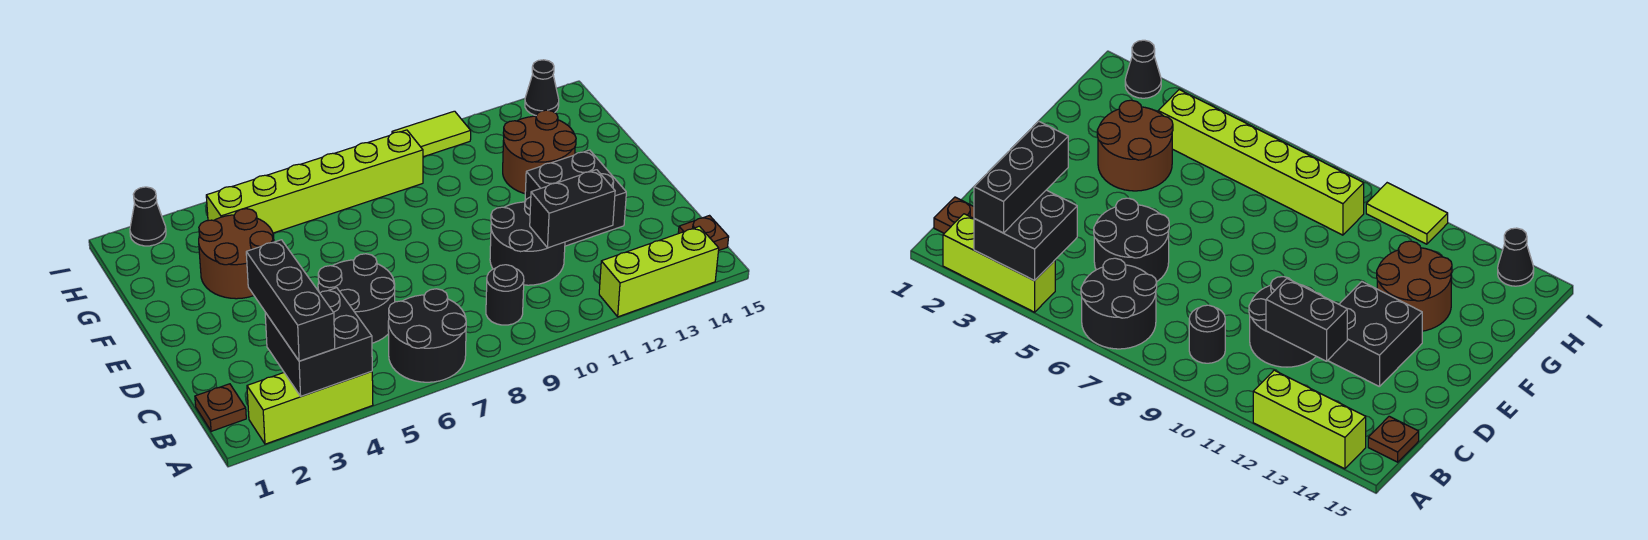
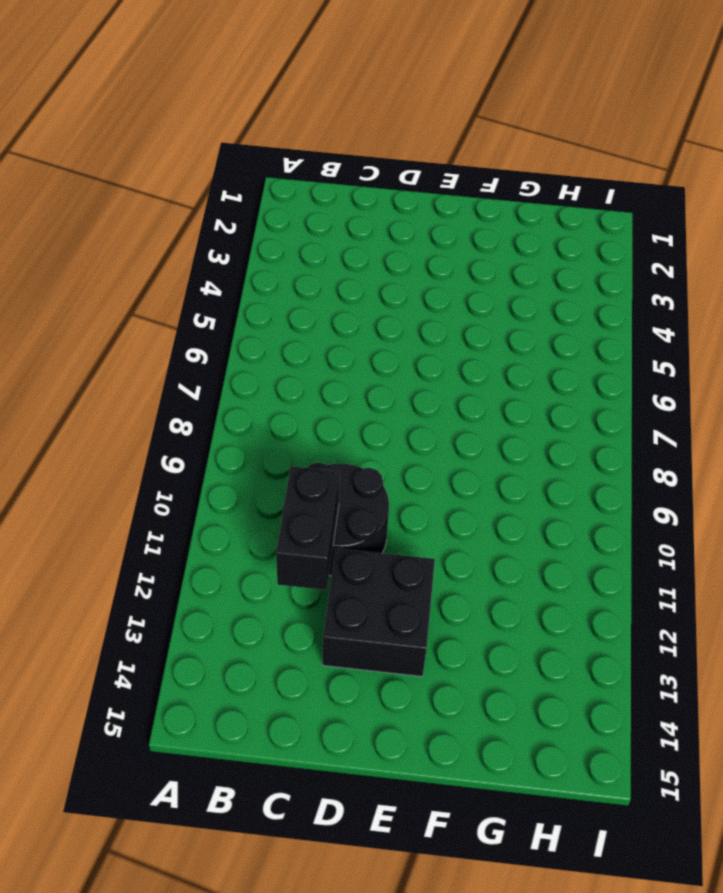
none -> lime 1x3 brick [247,371,373,444]
none -> black 2x2 round brick [388,289,466,382]
none -> lime 1x3 brick [599,226,719,317]

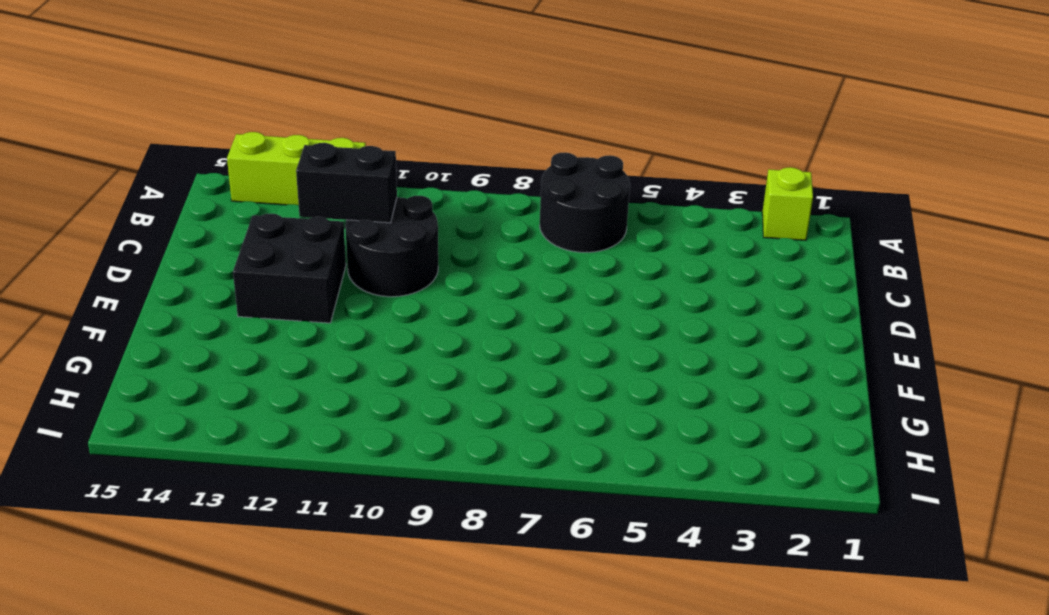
lime 1x1 brick [762,167,813,240] -> lime 1x3 brick [247,371,373,444]
none -> brown 1x1 plate [195,384,246,431]
none -> black 1x1 round brick [486,265,524,325]
none -> brown 1x1 plate [678,216,729,250]

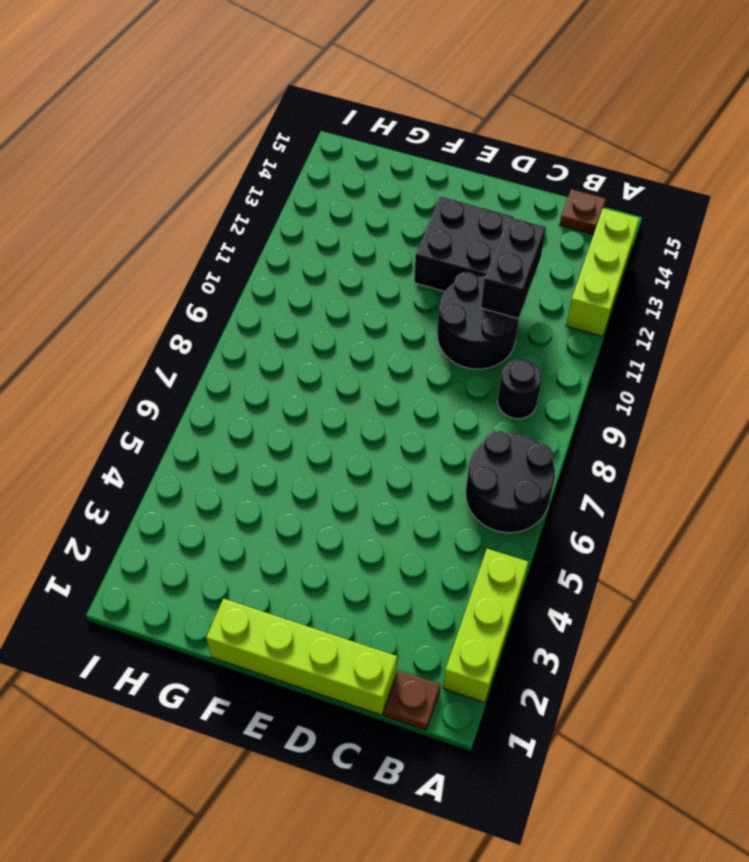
lime 1x4 brick [206,598,397,715] -> none
none -> black 2x2 round brick [318,254,395,343]
none -> brown 2x2 round brick [199,209,274,299]
none -> brown 2x2 round brick [503,110,576,194]

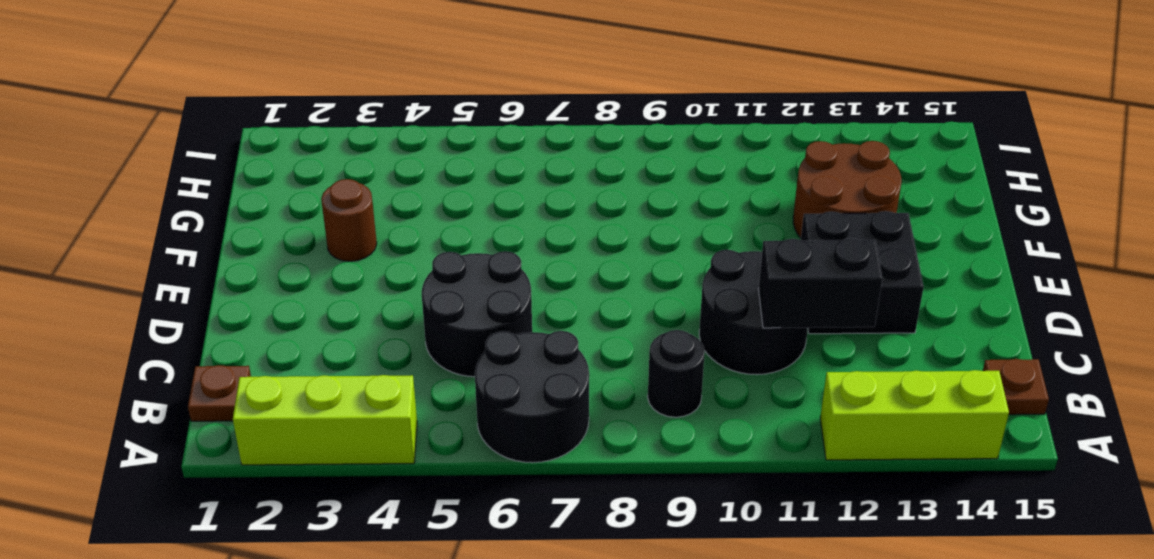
brown 1x1 round brick [321,179,377,261] -> brown 2x2 round brick [199,209,274,299]
none -> lime 1x6 brick [206,130,423,233]
none -> black 1x1 cone [130,187,166,246]
none -> lime 1x2 tile [392,111,471,157]

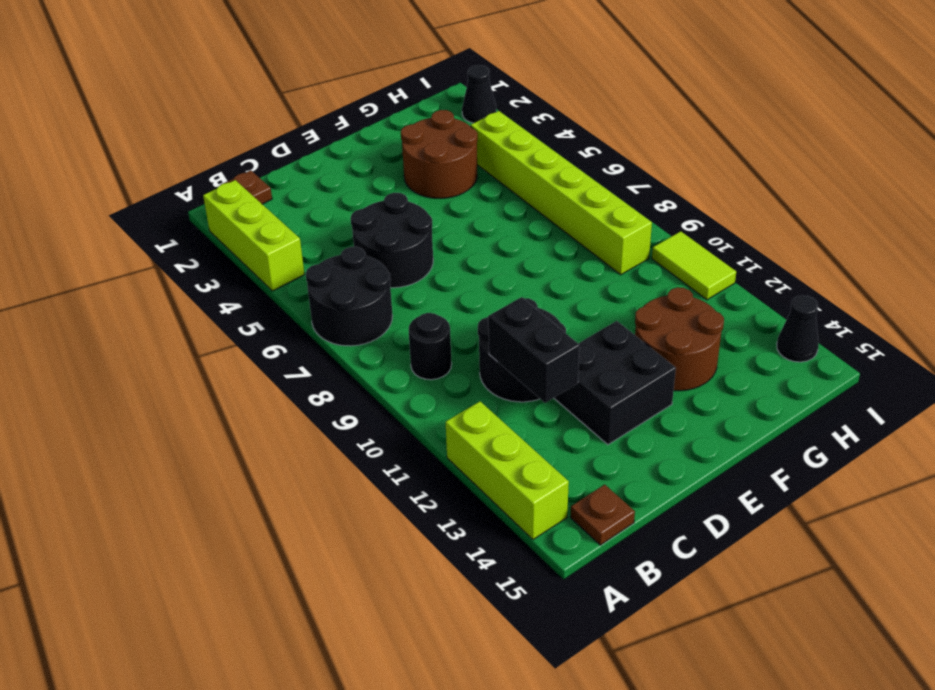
none -> black 2x2 brick [265,288,372,396]
none -> black 1x3 brick [246,240,335,361]

